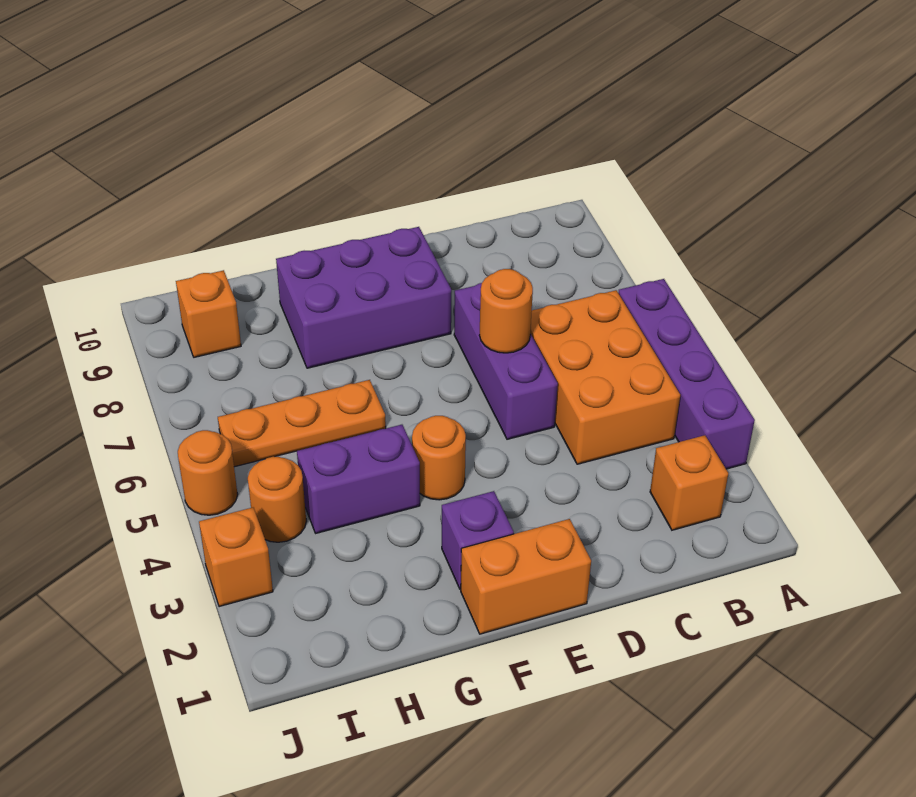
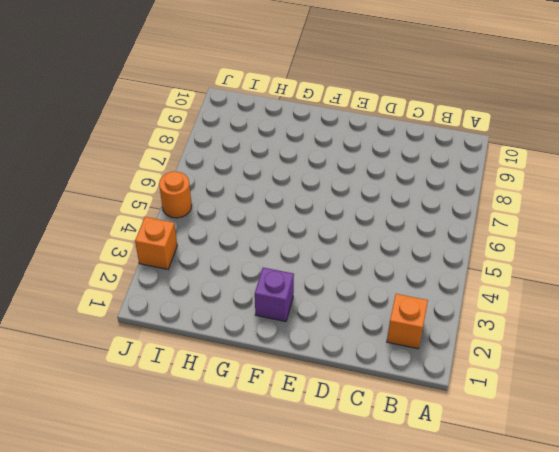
none -> purple 1x4 brick [618,279,755,469]
none -> orange 2x3 brick [530,290,680,464]
none -> purple 1x3 brick [454,283,558,439]

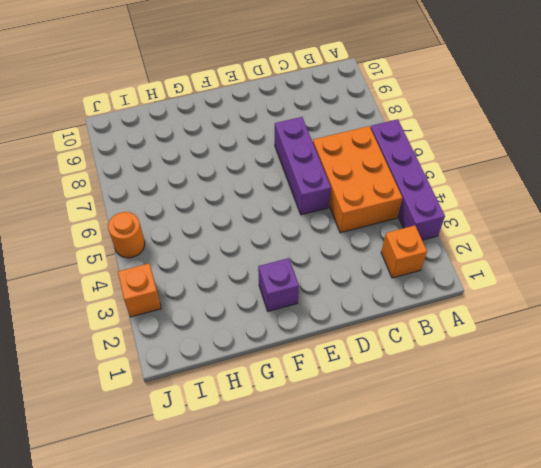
none -> orange 1x2 brick [461,519,591,634]
none -> purple 2x3 brick [276,227,451,368]
none -> orange 1x1 round brick [412,416,466,500]

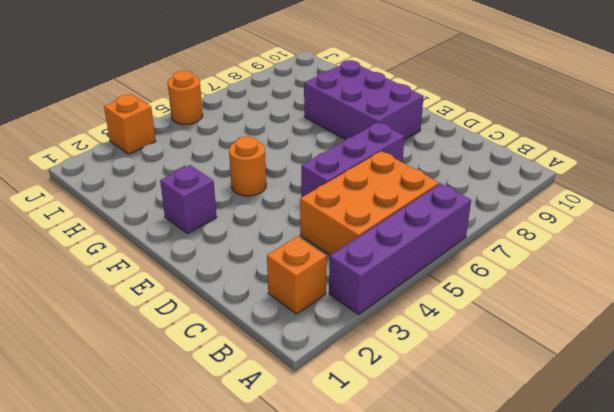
none -> orange 1x2 brick [461,519,591,634]
none -> purple 1x2 brick [297,425,420,533]
none -> orange 1x3 plate [218,380,386,467]

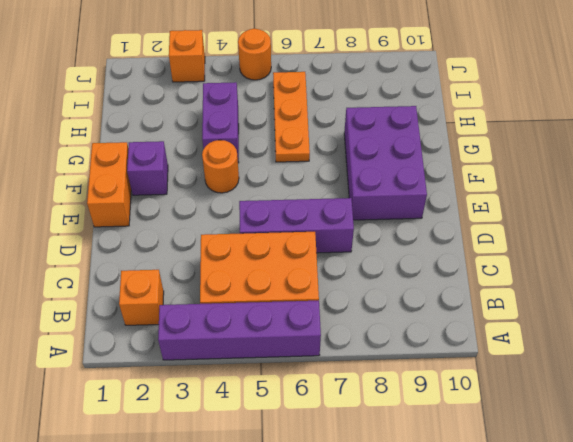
none -> orange 1x1 round brick [248,457,306,542]
none -> orange 1x1 brick [176,270,241,357]
none -> orange 1x1 round brick [479,269,533,353]

